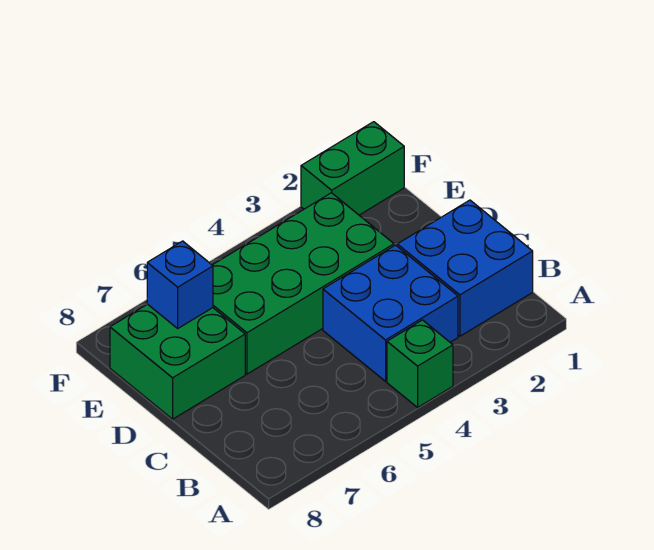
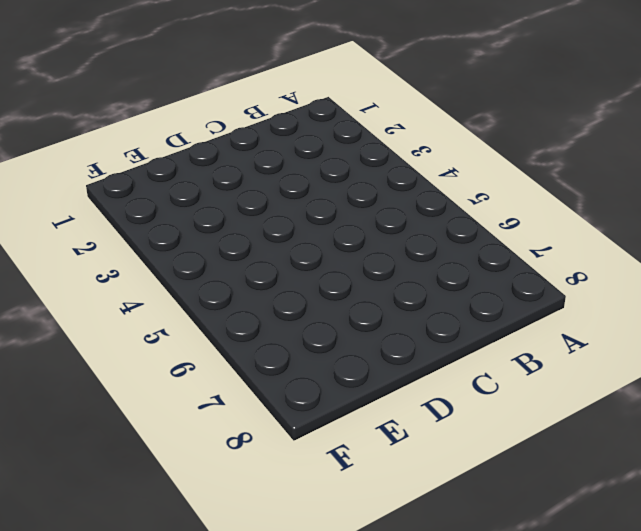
none -> green 1x1 brick [387,320,453,407]
none -> blue 2x2 brick [397,200,533,336]

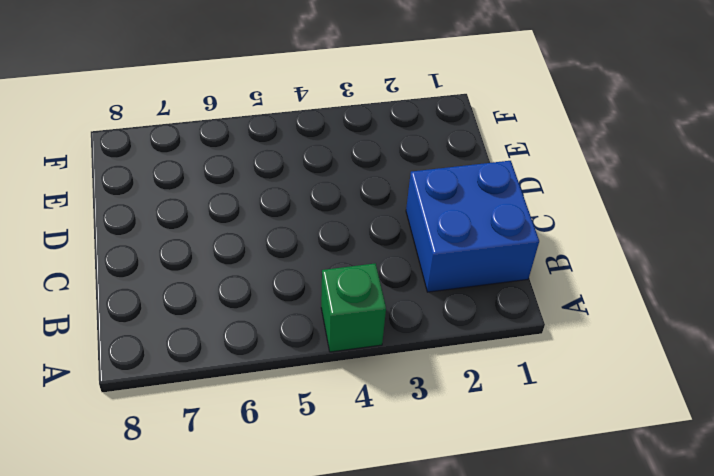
none -> blue 2x2 brick [323,245,458,381]
none -> green 2x4 brick [213,193,394,374]

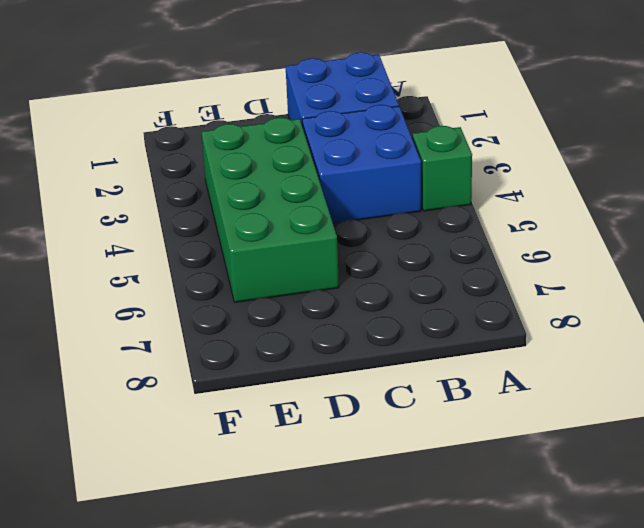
none -> green 2x2 brick [110,304,245,419]
none -> green 1x2 brick [301,122,404,215]

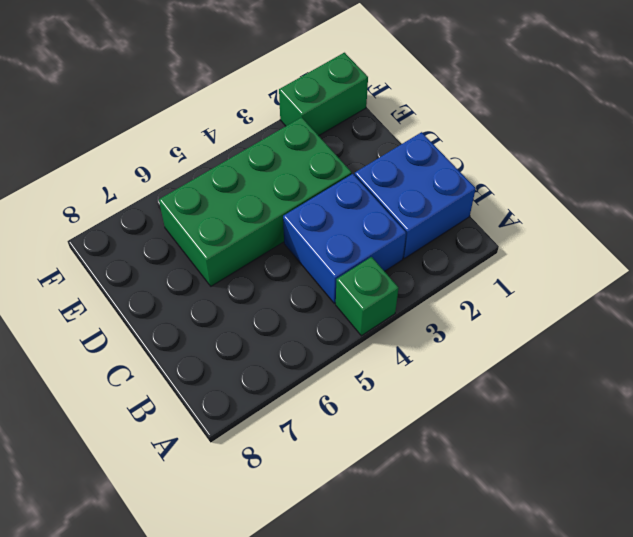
none -> green 2x2 brick [110,304,245,419]
none -> blue 1x1 brick [147,241,213,328]

